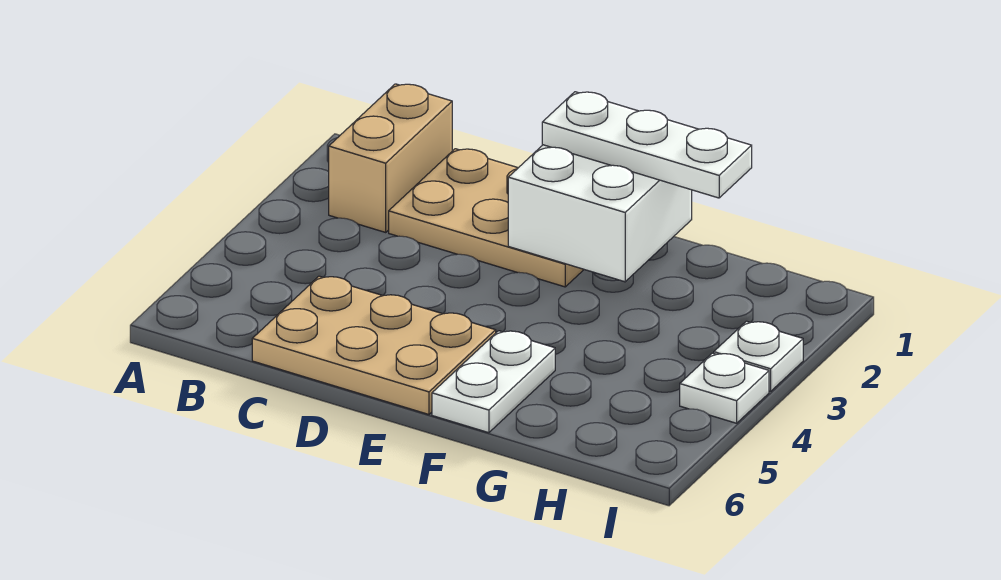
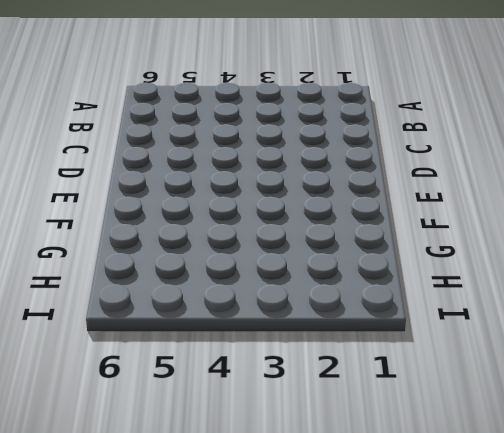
none -> tan 1x2 brick [329,84,452,232]
none -> tan 2x3 plate [389,149,584,287]

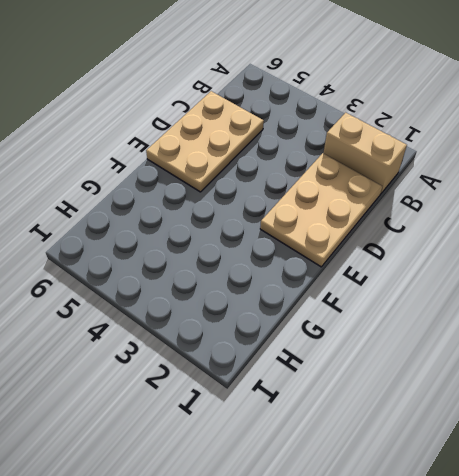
none -> white 1x2 plate [432,331,555,433]
none -> white 1x1 plate [714,321,803,391]

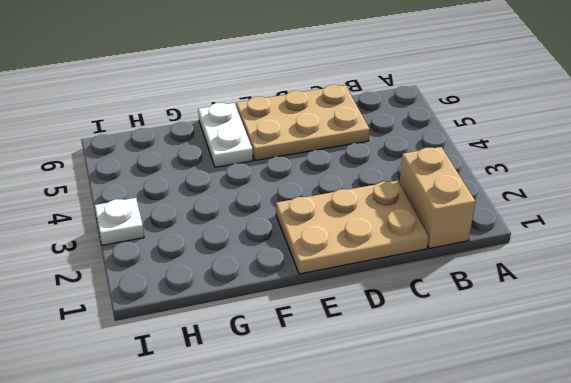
none -> white 1x1 plate [680,353,769,423]
none -> white 2x2 brick [508,145,692,282]

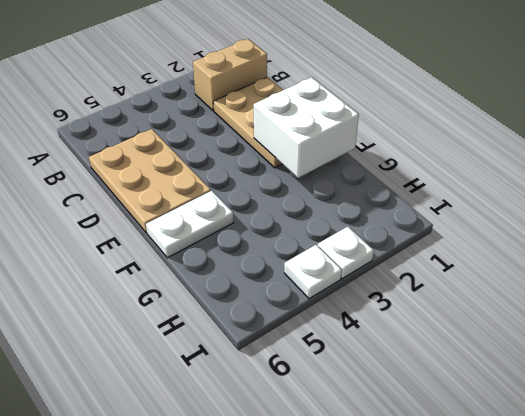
none -> white 1x3 plate [542,92,752,198]

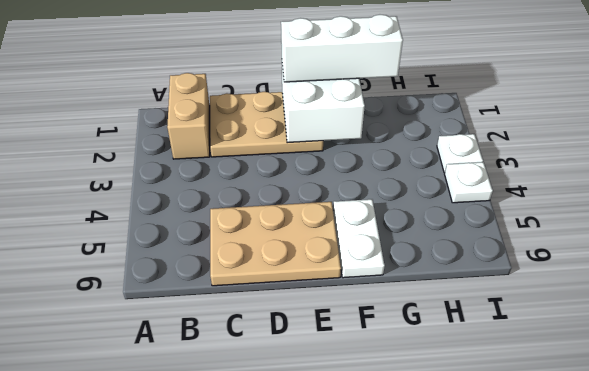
white 1x3 brick [281,15,403,82] -> white 1x3 plate [542,92,752,198]

